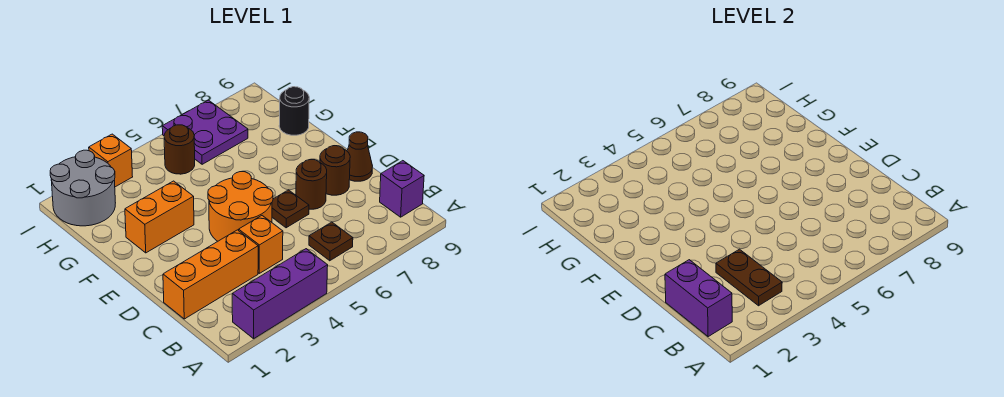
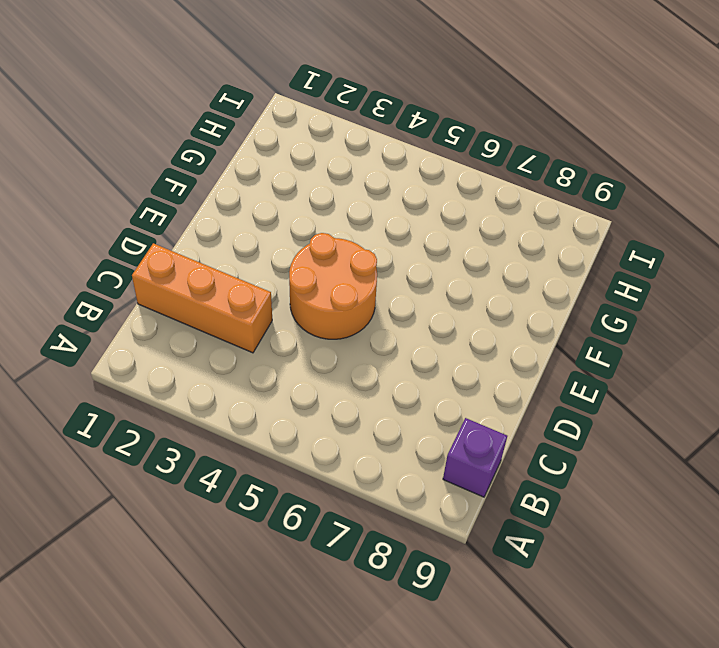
none -> purple 1x3 brick [232,249,328,339]
none -> brown 1x1 plate [309,222,353,261]
none -> orange 1x1 brick [239,216,283,273]

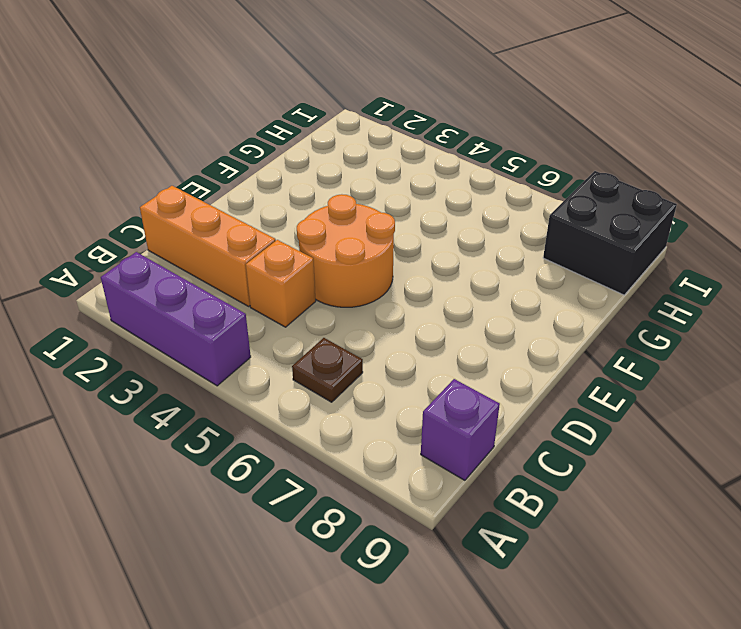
black 2x2 brick [543,171,677,295] -> none
none -> brown 1x1 plate [272,190,309,228]
none -> brown 1x1 round brick [296,160,327,209]
none -> brown 1x1 round brick [320,146,350,195]

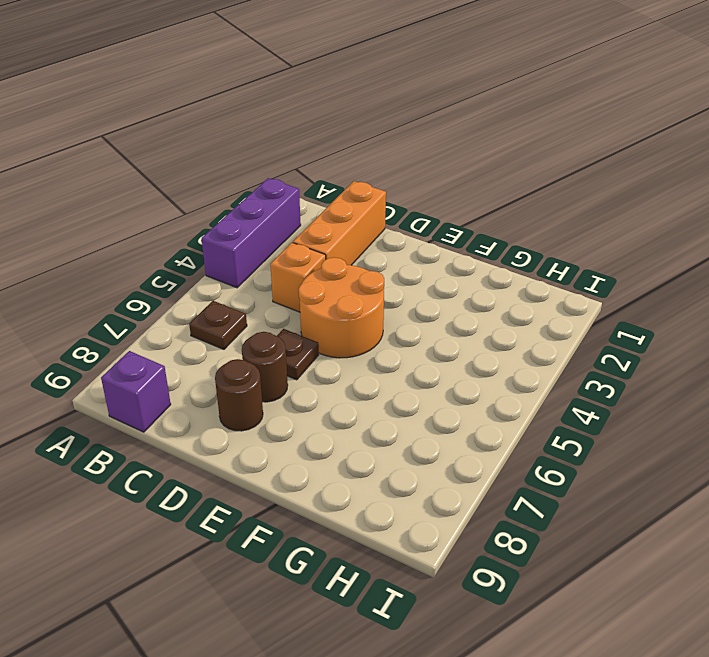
none -> brown 1x1 cone [347,132,373,181]
none -> orange 1x2 brick [125,181,194,253]
none -> black 1x1 round brick [279,87,309,135]

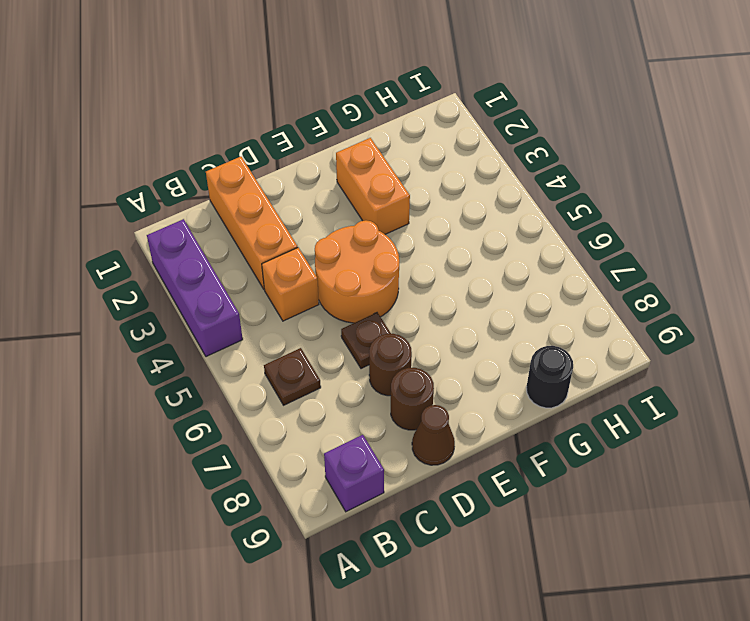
none -> grey 2x2 round brick [50,150,115,226]
none -> brown 1x1 round brick [164,125,195,174]
none -> purple 2x2 plate [162,100,248,164]

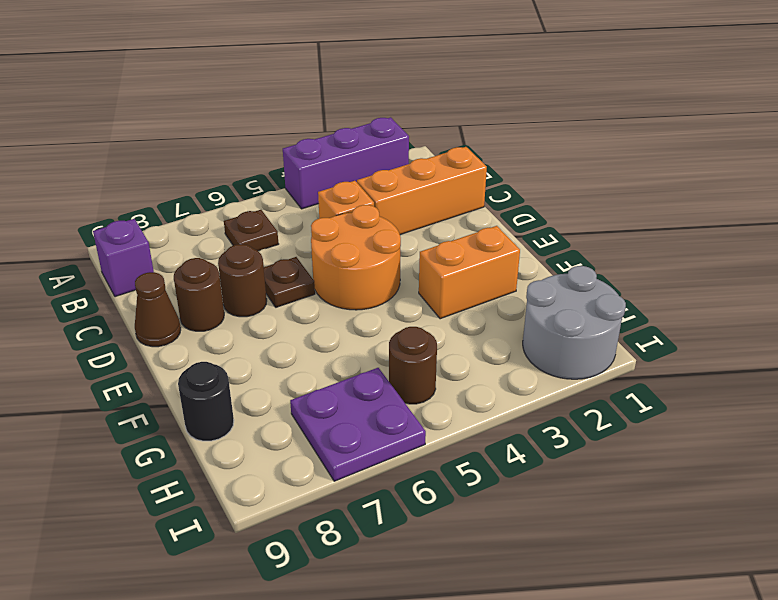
none -> orange 1x1 brick [89,134,133,187]
none -> purple 1x2 brick [665,260,732,337]
none -> brown 1x2 plate [716,249,782,306]

